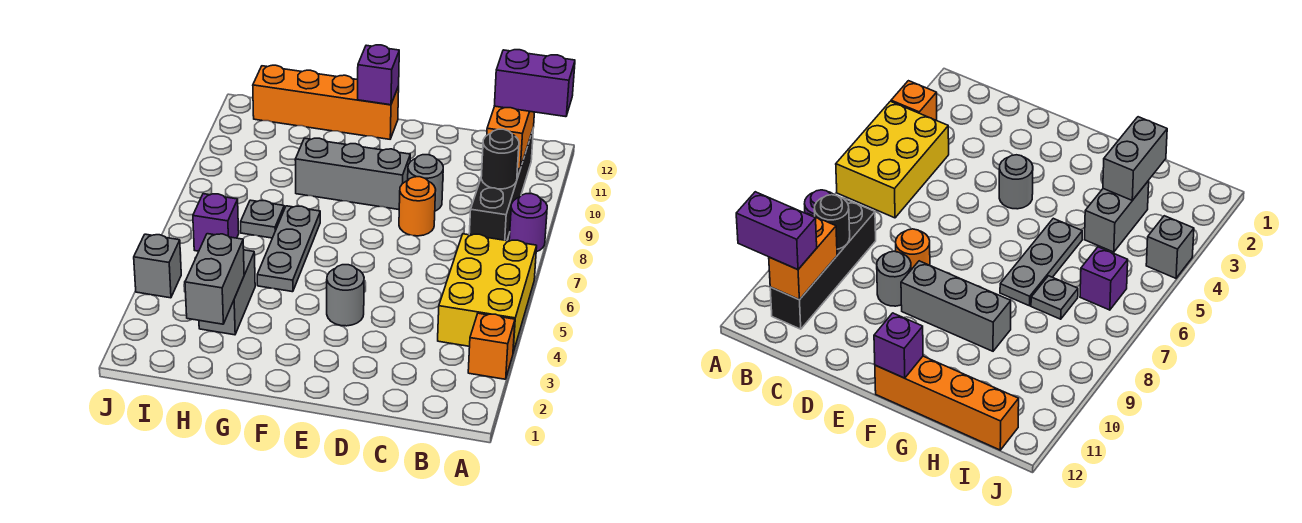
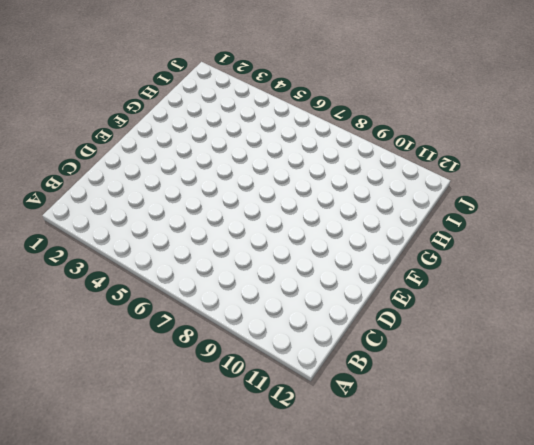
none -> orange 1x1 brick [468,313,515,379]
none -> yellow 2x3 brick [438,234,537,352]
none -> purple 1x1 round brick [509,194,547,252]

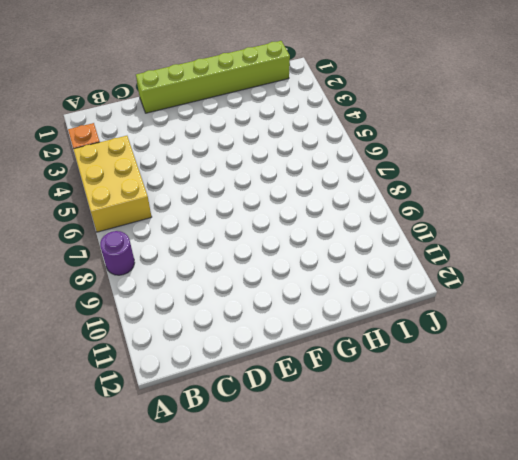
lime 1x6 brick [136,41,290,113] -> none
none -> black 1x4 brick [469,130,533,241]
none -> orange 1x1 round brick [399,177,436,236]
none -> grey 1x1 round brick [408,155,443,211]

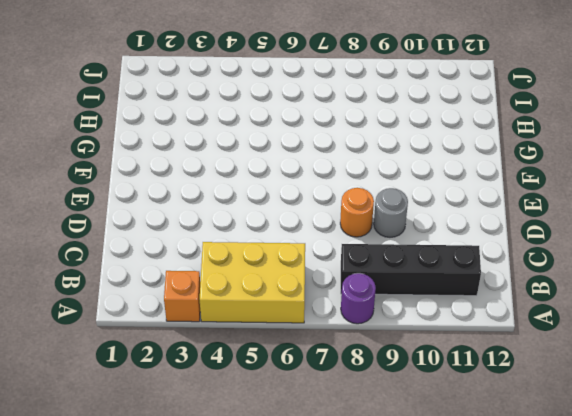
none -> grey 1x1 round brick [327,265,364,326]
none -> grey 1x3 brick [295,138,410,210]
none -> orange 1x4 brick [253,65,399,139]

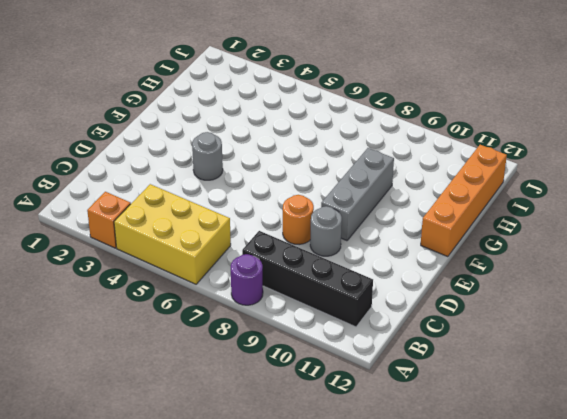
none -> grey 1x3 plate [257,206,320,292]
none -> grey 1x2 brick [199,250,255,335]
none -> grey 1x1 plate [241,200,284,238]

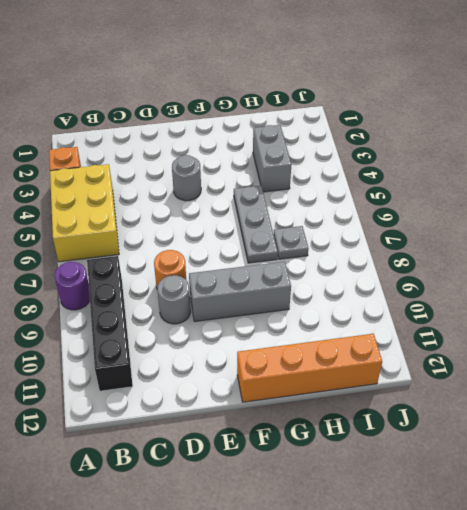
none -> purple 1x1 brick [193,194,239,251]
none -> grey 1x1 brick [134,234,181,298]
none -> black 1x1 round brick [481,129,519,189]

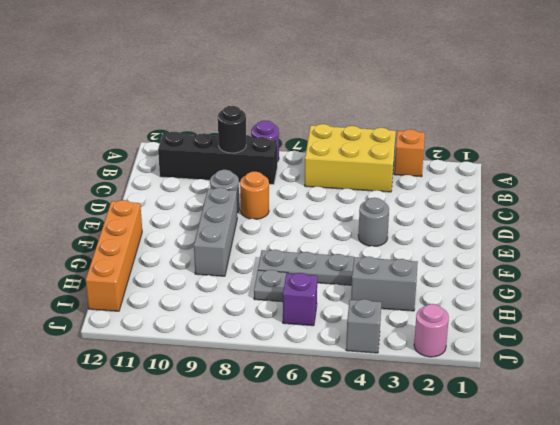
pink 1x1 round brick [414,304,449,357] -> none
none -> orange 1x2 brick [487,106,535,169]
none -> purple 1x1 brick [358,45,399,105]
none -> grey 1x2 brick [185,234,244,324]

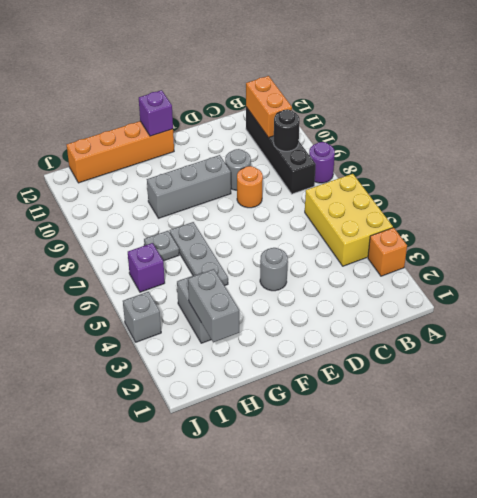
none -> purple 1x2 brick [494,50,575,117]

